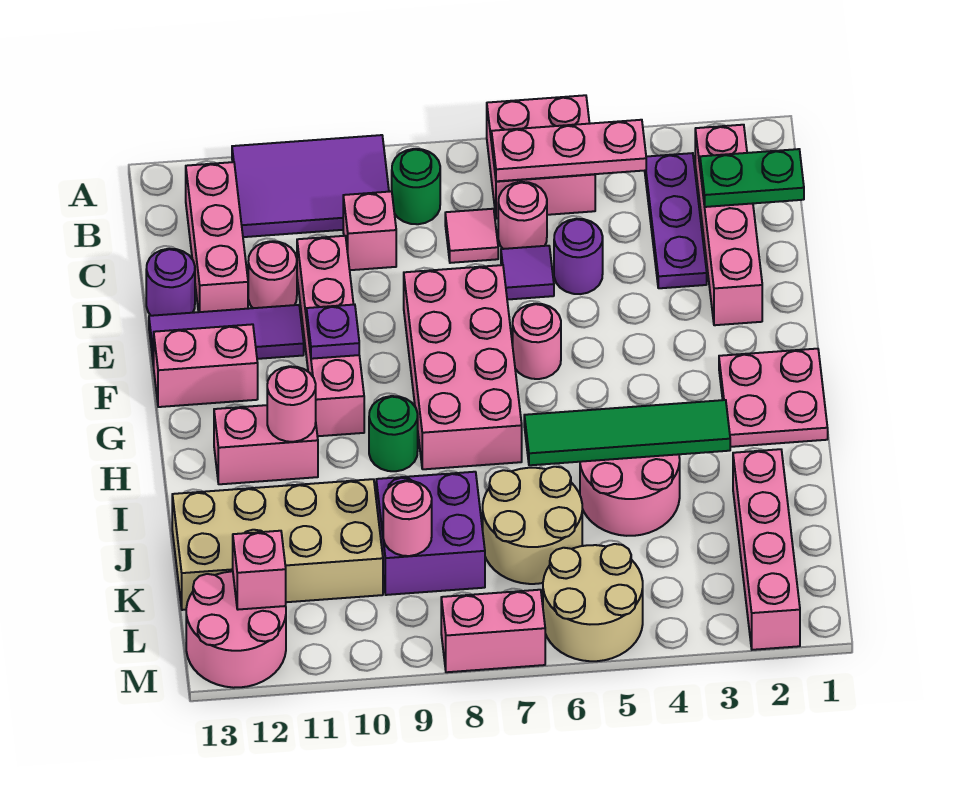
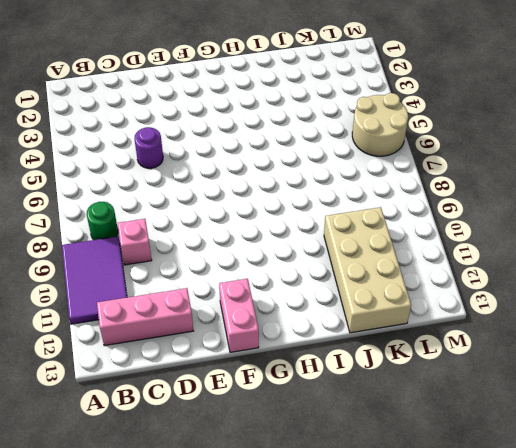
none -> pink 2x2 brick [487,95,595,219]
none -> pink 1x4 brick [695,125,762,325]
none -> purple 1x3 plate [645,153,707,288]
none -> pink 1x1 round brick [498,182,547,249]

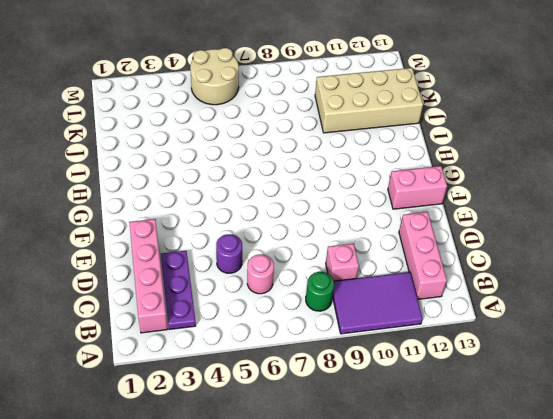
none -> pink 2x2 brick [487,95,595,219]
none -> pink 1x1 tile [445,209,498,263]
none -> purple 1x1 tile [501,246,554,300]
none -> pink 1x4 brick [297,236,364,436]

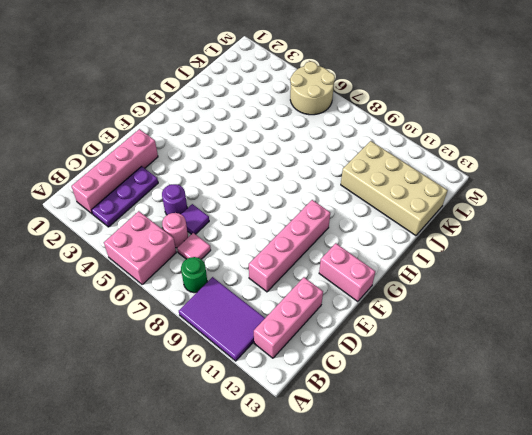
none -> pink 1x1 brick [343,191,396,270]
none -> pink 1x1 round brick [248,241,297,308]
none -> purple 1x1 round brick [146,249,195,316]
none -> pink 2x4 brick [404,265,522,469]

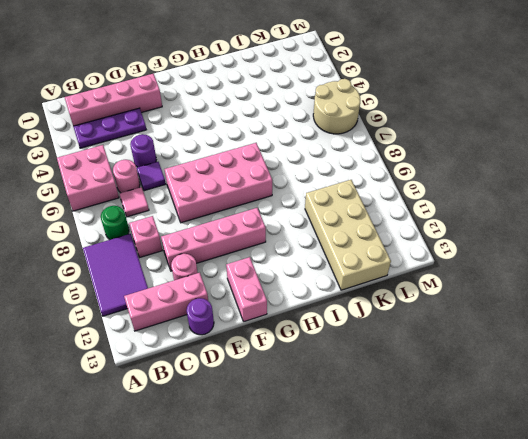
none -> purple 1x3 tile [149,305,304,366]
none -> pink 1x1 round brick [513,304,561,379]
none -> pink 2x2 plate [719,349,828,447]
none -> green 1x1 round brick [369,396,418,471]

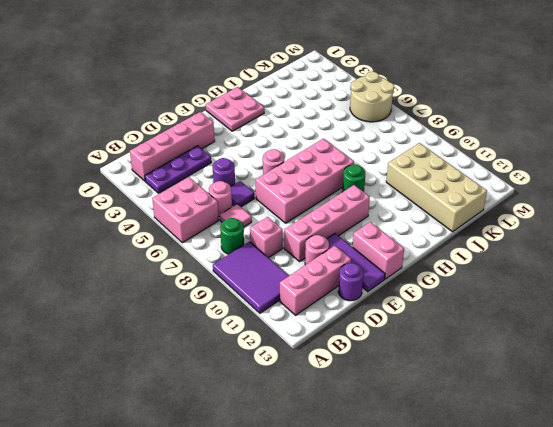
none -> pink 1x2 brick [214,405,318,484]
none -> pink 2x2 round brick [580,454,680,536]
none -> pink 1x4 brick [733,449,800,650]
none -> tan 2x2 round brick [483,467,582,584]

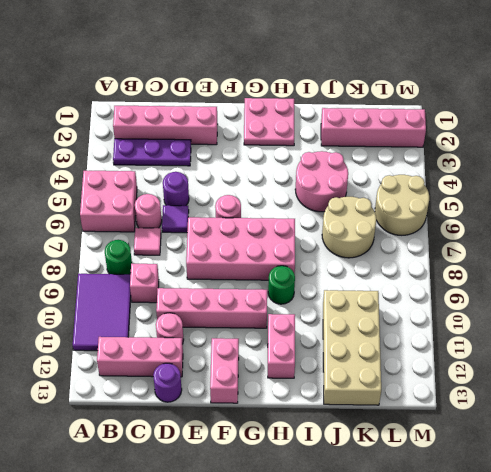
none -> purple 1x3 tile [149,305,304,366]
none -> purple 2x2 brick [376,472,485,595]
none -> pink 2x2 round brick [186,571,286,688]
none -> pink 1x2 brick [441,590,545,672]

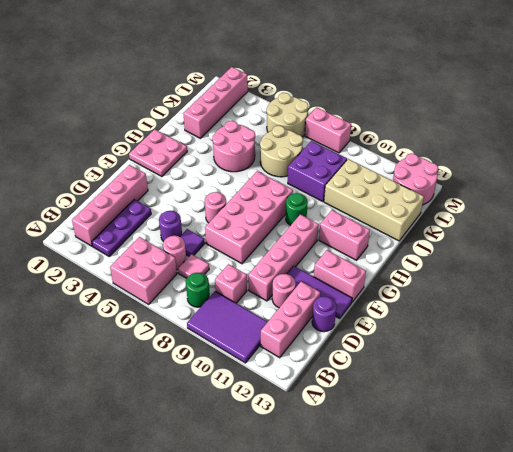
none -> pink 1x3 plate [492,120,646,181]
none -> green 1x2 plate [700,149,804,207]
none -> purple 1x1 plate [306,305,359,359]
none -> pink 1x1 round brick [267,366,316,442]

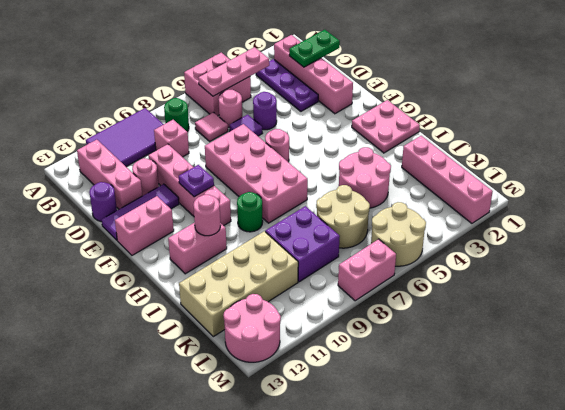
none -> green 1x4 tile [524,400,730,465]
none -> pink 1x1 round brick [383,481,432,556]
none -> pink 1x1 brick [233,531,286,610]

